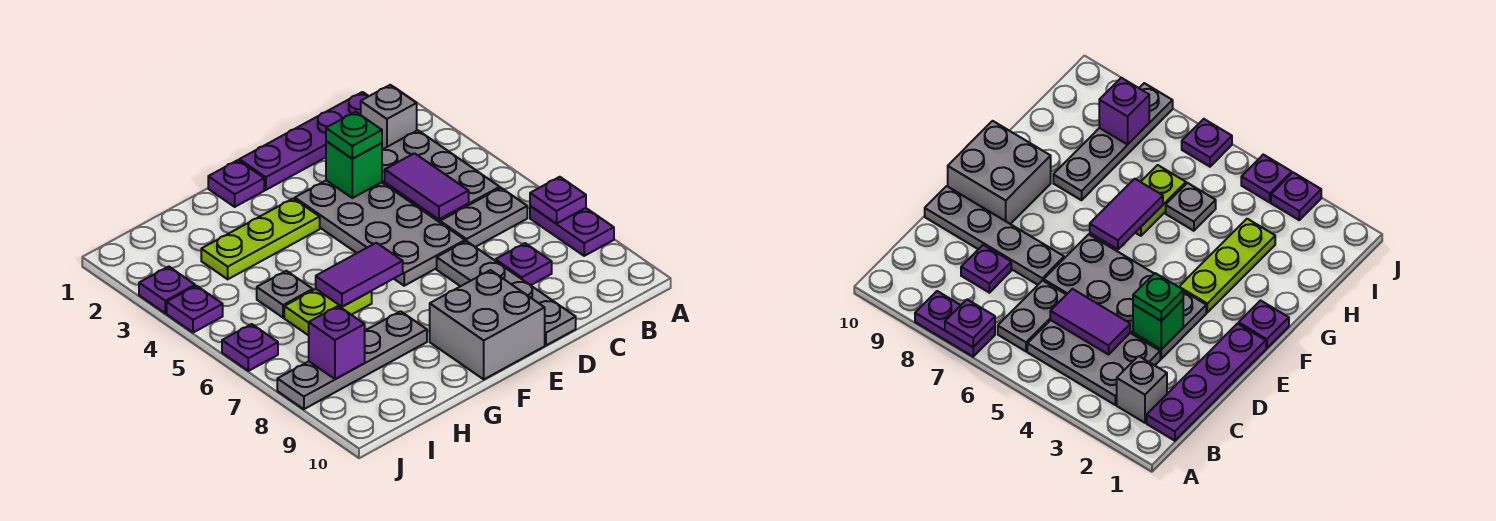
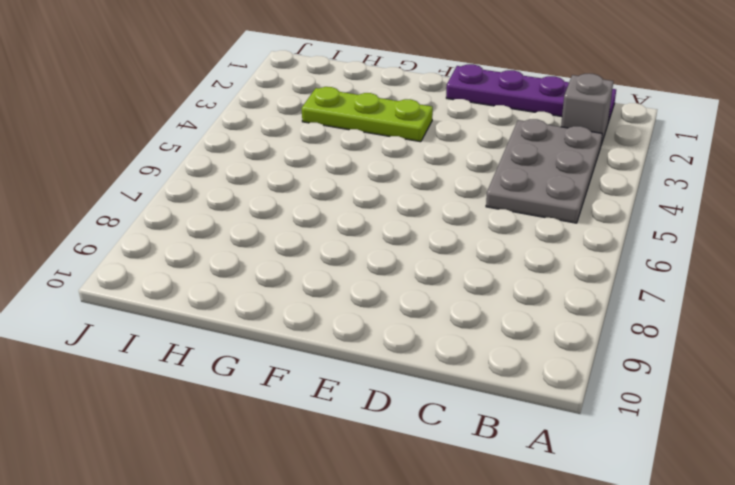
none -> purple 1x2 plate [530,206,614,256]
none -> grey 1x2 plate [440,188,527,247]
none -> purple 1x1 plate [496,243,552,285]

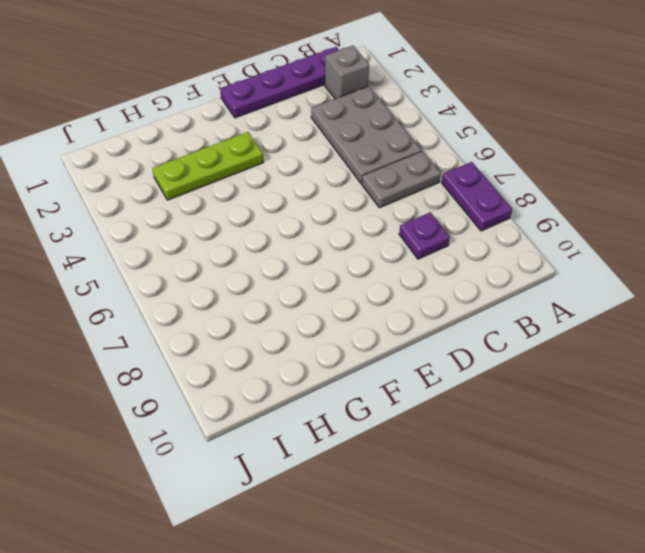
none -> grey 2x4 plate [295,180,465,286]
none -> grey 1x4 plate [437,241,576,345]
none -> grey 2x2 brick [430,270,545,379]

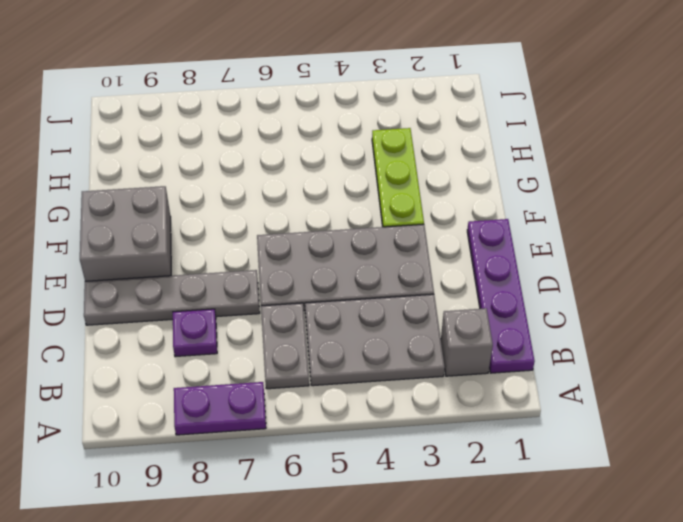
none -> purple 1x1 plate [208,160,264,207]
none -> lime 1x2 plate [284,289,372,335]
none -> grey 1x4 plate [277,311,427,409]

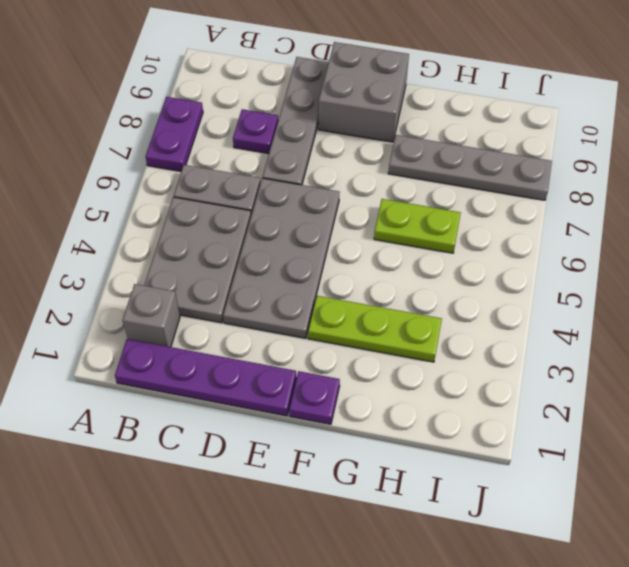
none -> grey 1x1 plate [257,271,313,318]
none -> purple 1x1 plate [139,267,195,313]
none -> purple 1x1 plate [167,286,223,333]

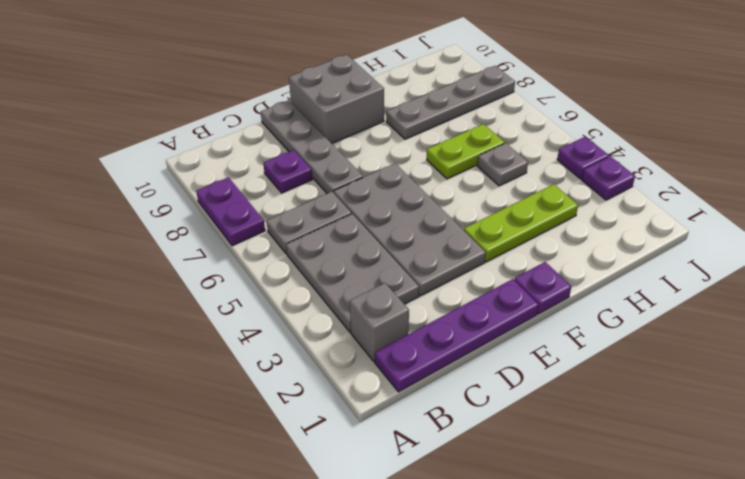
none -> purple 1x1 plate [222,324,278,371]
none -> purple 1x1 plate [530,177,586,224]
none -> purple 1x2 tile [385,153,469,219]

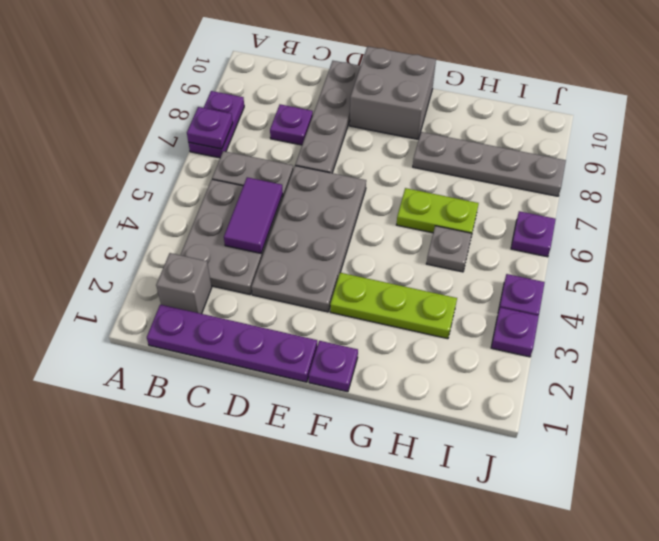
none -> green 1x1 brick [326,141,382,198]
none -> purple 1x2 tile [316,243,403,307]
none -> purple 1x1 brick [309,306,365,379]

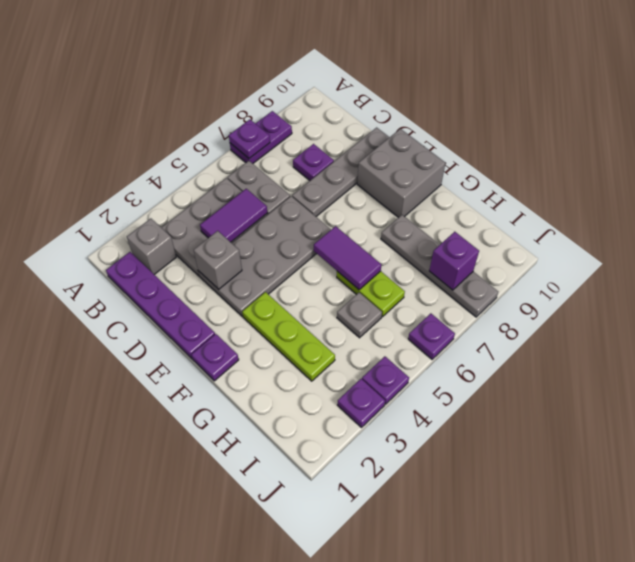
grey 1x1 brick [194,231,242,289] -> green 1x1 brick [326,141,382,198]
none -> green 1x1 plate [326,112,382,159]

